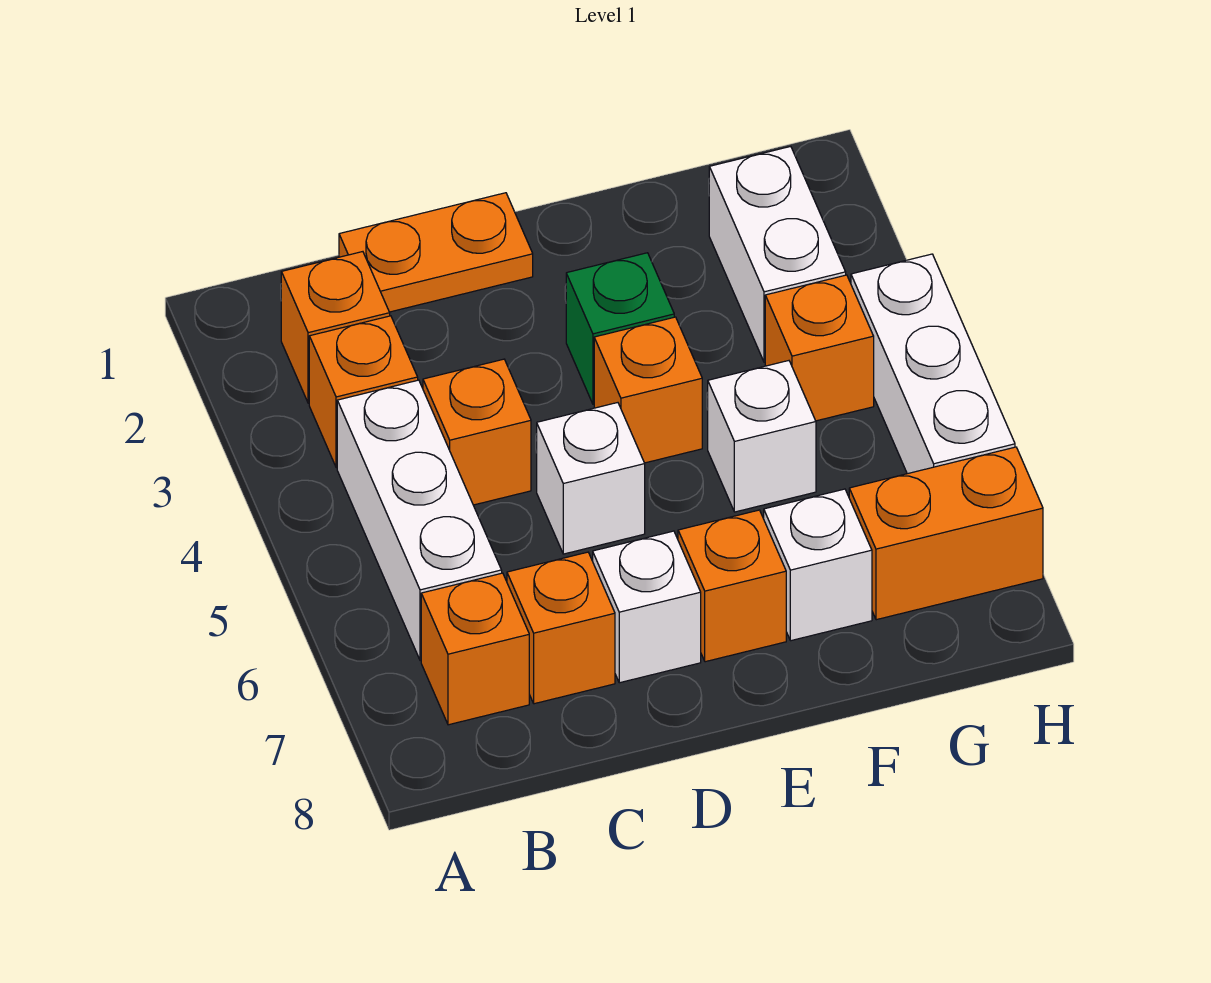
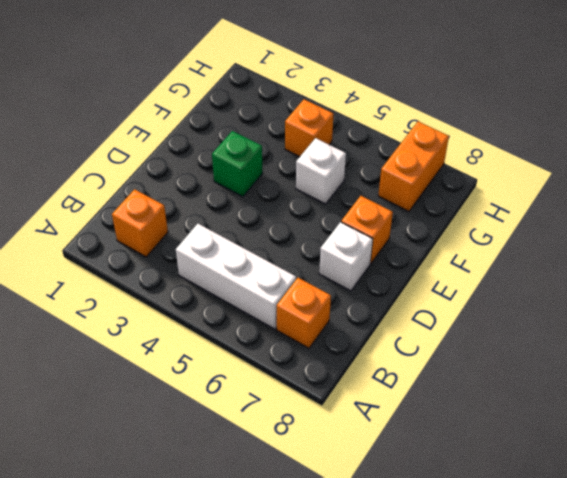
none -> orange 1x1 brick [309,316,418,468]
none -> orange 1x2 plate [339,193,533,312]
none -> orange 1x1 brick [423,359,531,505]

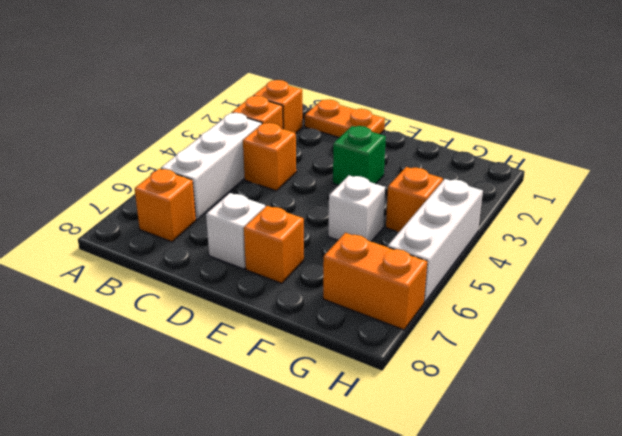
none -> orange 1x1 brick [507,552,615,704]
none -> white 1x1 brick [537,403,645,554]
none -> orange 1x1 brick [594,317,702,463]

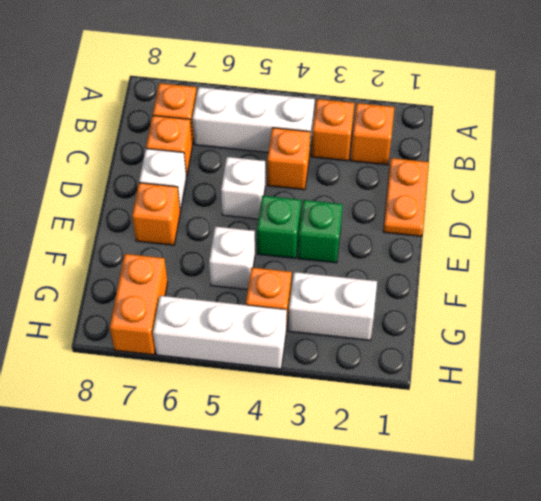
green 1x1 brick [257,196,301,258] -> orange 1x1 brick [594,317,702,463]
none -> white 1x1 brick [764,489,872,641]

